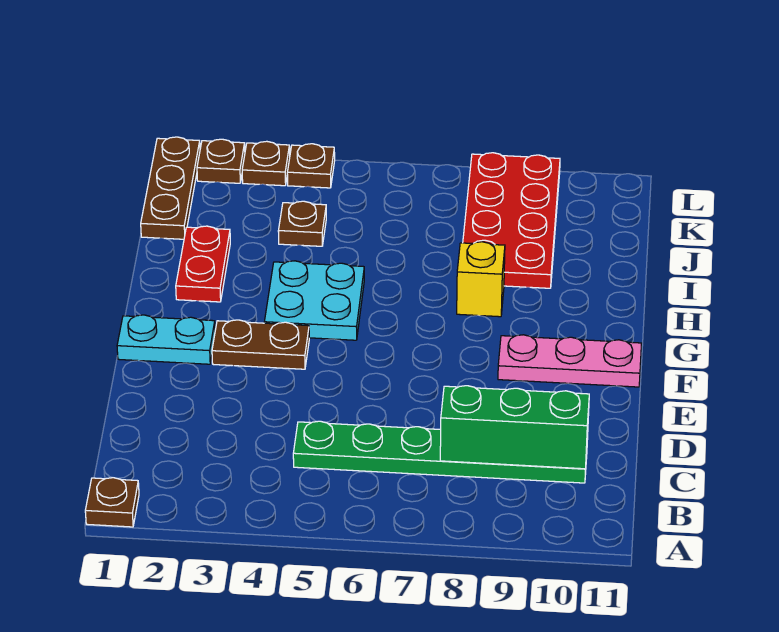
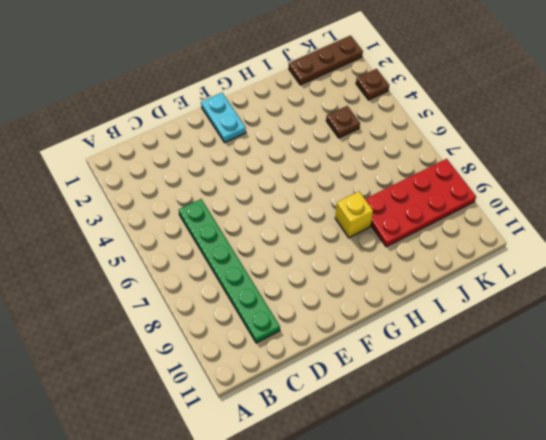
none -> brown 1x1 plate [85,478,139,527]
none -> brown 1x2 plate [212,320,309,369]
none -> pink 1x3 plate [498,335,641,387]

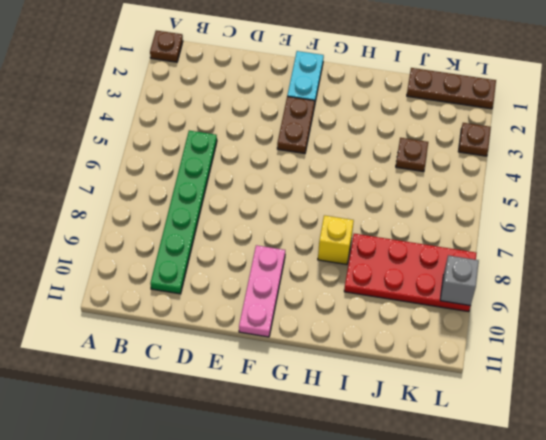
grey 1x1 brick [440,255,479,306] -> none
none -> cyan 2x2 plate [264,261,364,340]
none -> red 1x2 plate [176,226,230,302]
none -> brown 1x1 plate [197,139,245,183]

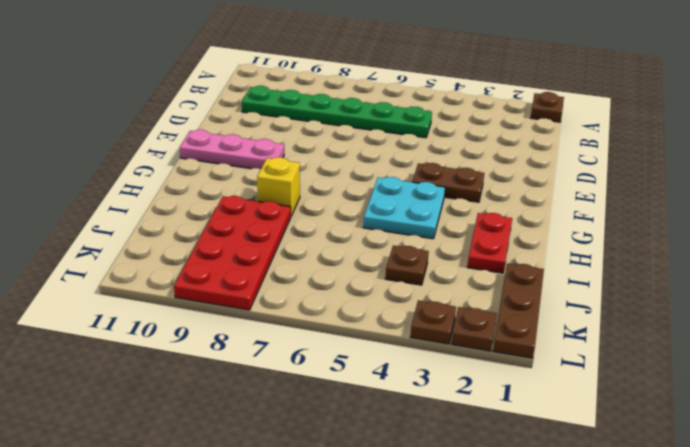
none -> cyan 1x2 plate [117,315,215,364]
none -> brown 1x1 plate [287,144,335,188]
none -> green 1x3 brick [440,386,589,469]

